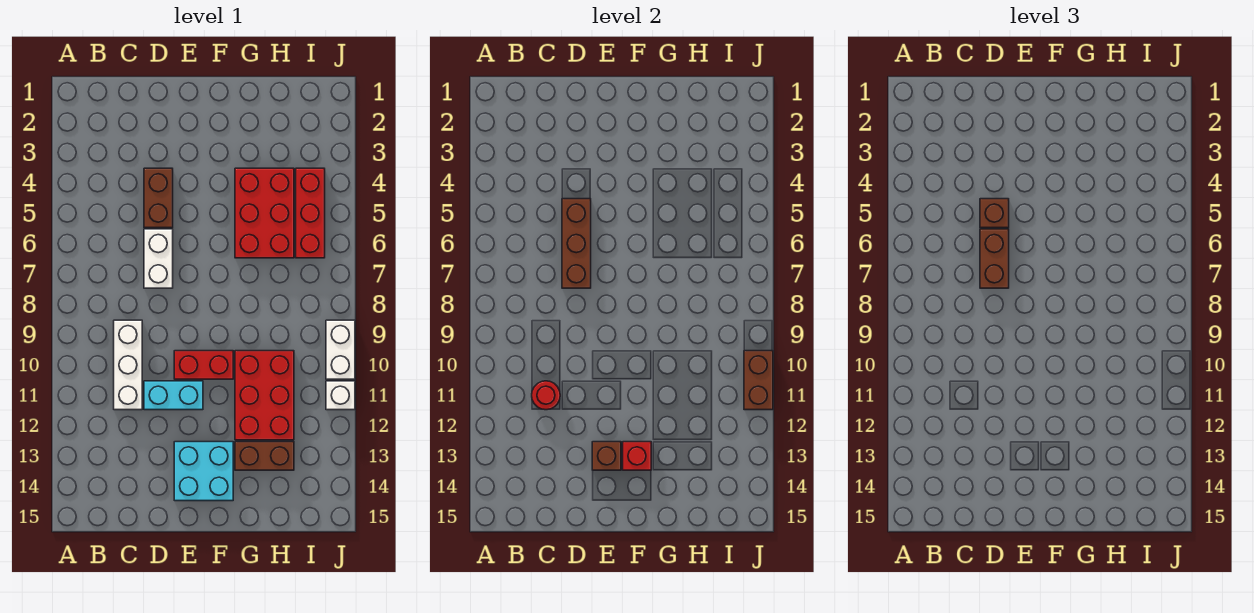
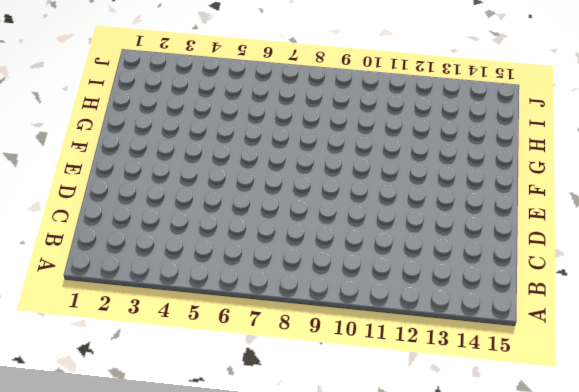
none -> white 1x3 brick [114,320,142,410]
none -> brown 1x2 brick [144,168,173,228]
none -> white 1x2 brick [144,229,173,288]

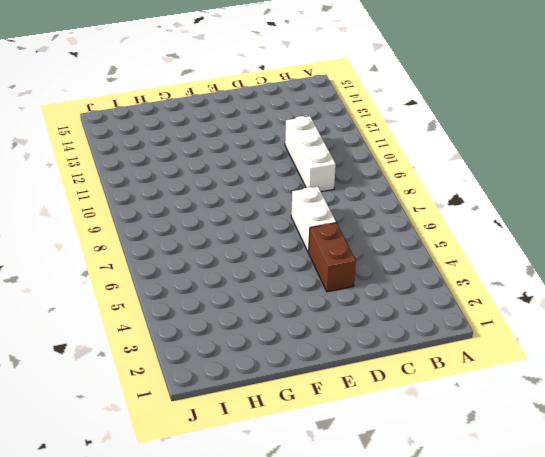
none -> cyan 1x2 brick [144,381,203,410]
none -> red 1x2 brick [174,351,233,379]
none -> cyan 2x2 brick [174,442,233,501]

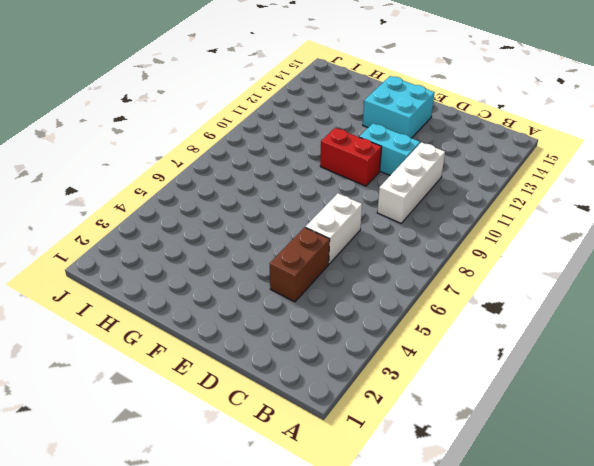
none -> red 2x3 brick [235,168,294,258]
none -> red 2x3 brick [235,351,294,440]
none -> brown 1x2 brick [235,442,294,470]

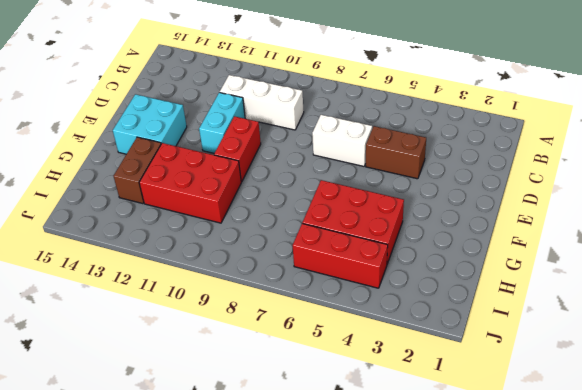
none -> white 1x2 brick [326,320,355,379]
none -> white 1x1 brick [326,381,355,410]
none -> red 1x1 round brick [532,381,560,410]

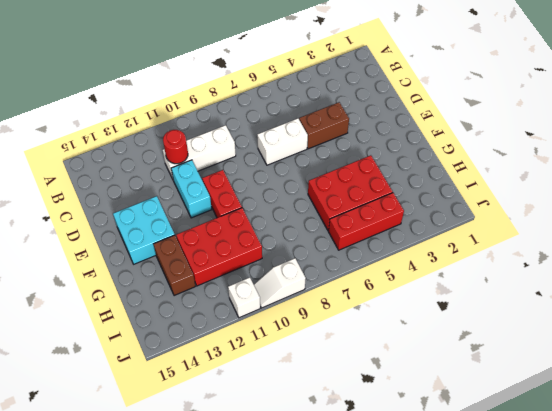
white 1x2 slope [254,258,306,308] -> white 1x2 brick [326,320,355,379]
none -> brown 1x3 brick [562,199,591,288]
none -> brown 1x1 brick [592,442,621,470]
none -> red 1x1 brick [623,442,651,470]

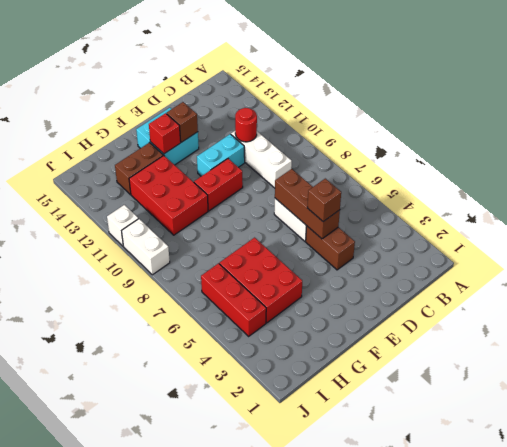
none -> brown 1x2 brick [744,351,773,410]
none -> brown 1x2 brick [980,229,1009,288]

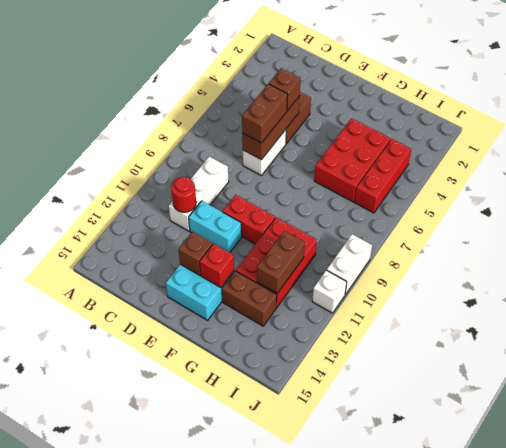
brown 1x2 brick [257,231,305,293] -> brown 1x2 brick moved to [744,351,773,410]

